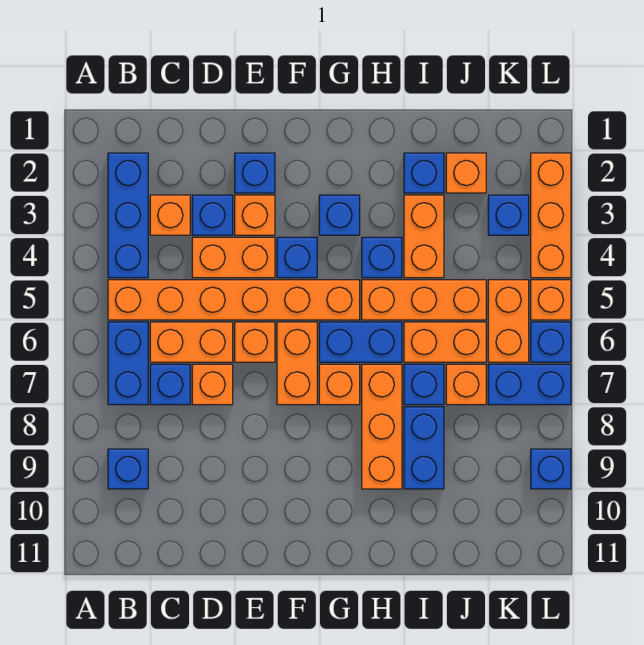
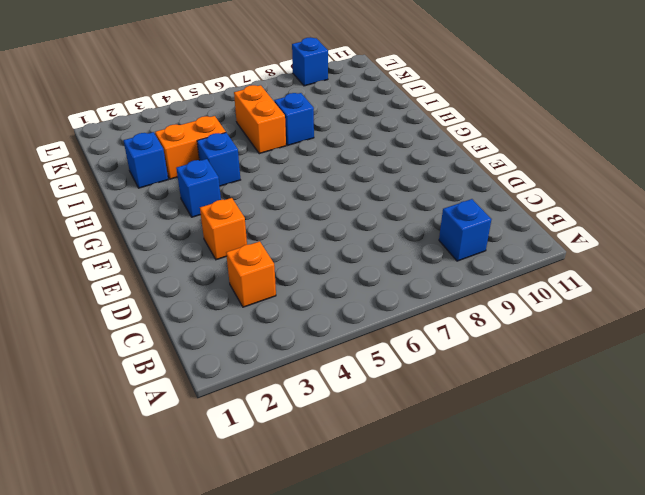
none -> blue 1x3 brick [108,153,148,278]
none -> orange 1x6 brick [108,280,360,320]
none -> blue 1x2 brick [108,322,148,405]
none -> orange 1x2 brick [150,322,233,362]

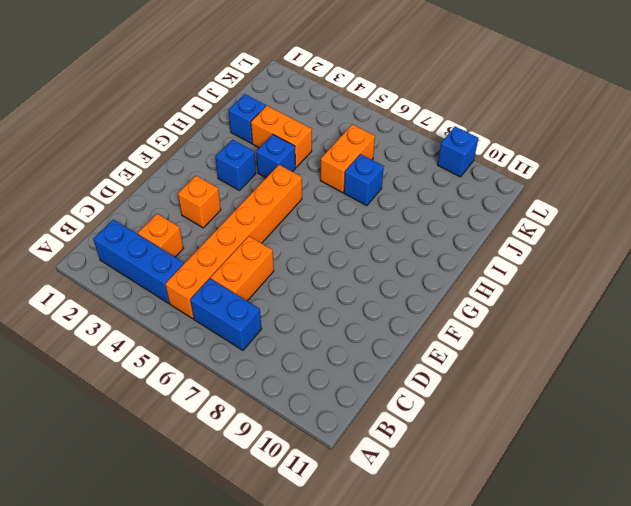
none -> blue 1x1 brick [108,449,148,489]
none -> blue 1x1 brick [150,364,190,405]
none -> blue 1x1 brick [192,195,233,235]
none -> orange 1x2 brick [192,237,275,278]

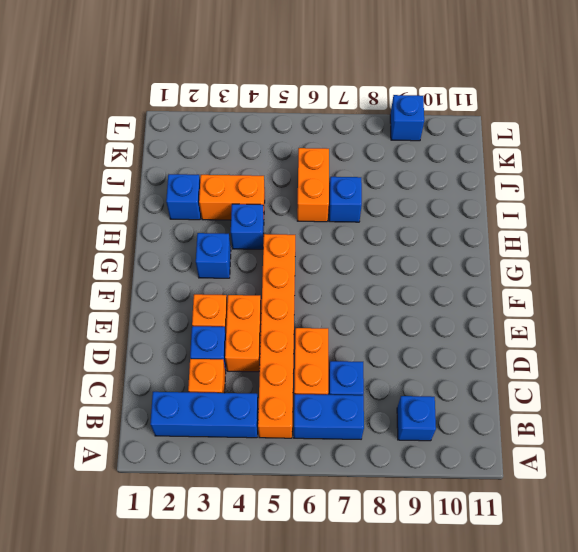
none -> orange 1x1 brick [192,364,233,405]
none -> blue 1x1 brick [235,153,275,193]
none -> orange 1x1 brick [235,322,275,362]
none -> blue 1x1 brick [277,237,317,278]

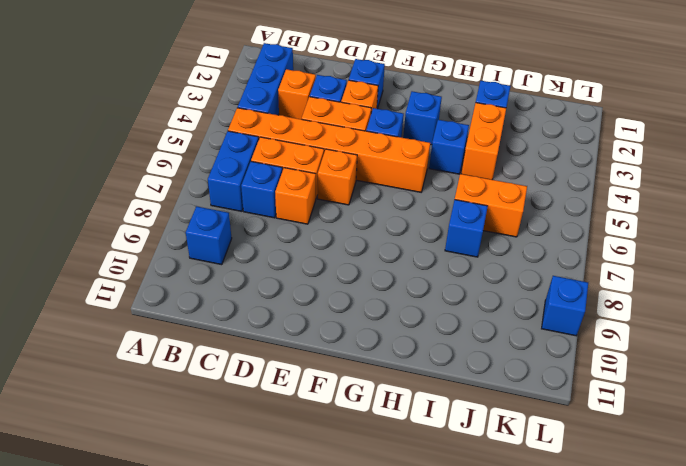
none -> orange 1x2 brick [277,322,317,405]
none -> blue 1x2 brick [319,322,402,362]
none -> orange 1x1 brick [319,364,360,405]
none -> orange 1x3 brick [362,280,486,320]

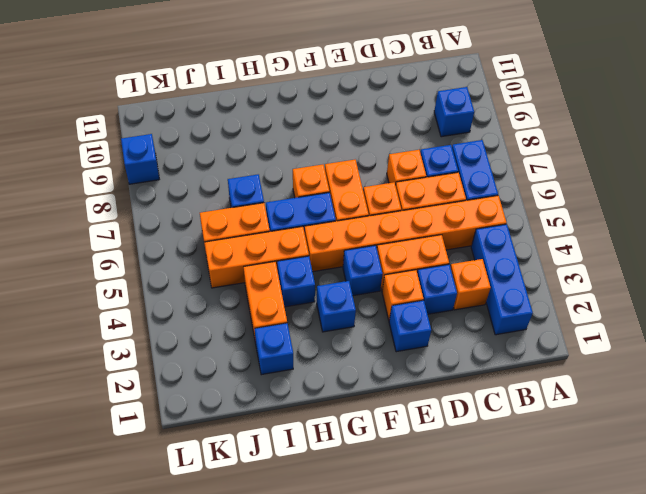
none -> orange 1x3 brick [362,364,402,489]
none -> blue 1x2 brick [404,407,444,489]
none -> orange 1x1 brick [446,153,486,193]
none -> orange 1x1 brick [446,364,486,405]

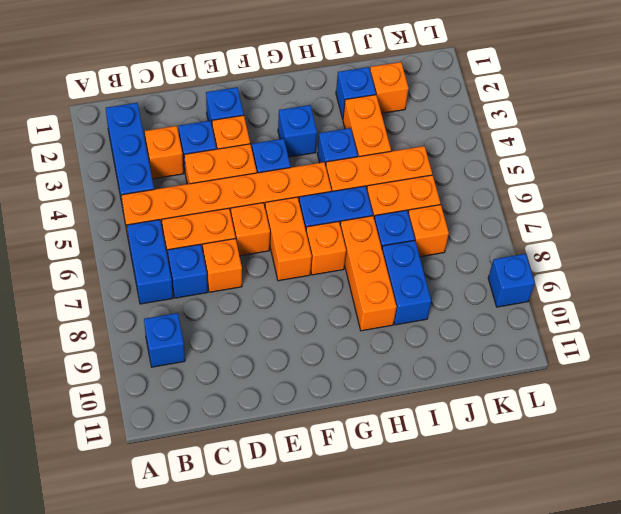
none -> blue 1x1 brick [488,195,529,235]
none -> orange 1x2 brick [488,280,529,362]
none -> blue 1x2 brick [488,364,571,405]
none -> orange 1x3 brick [531,153,571,278]

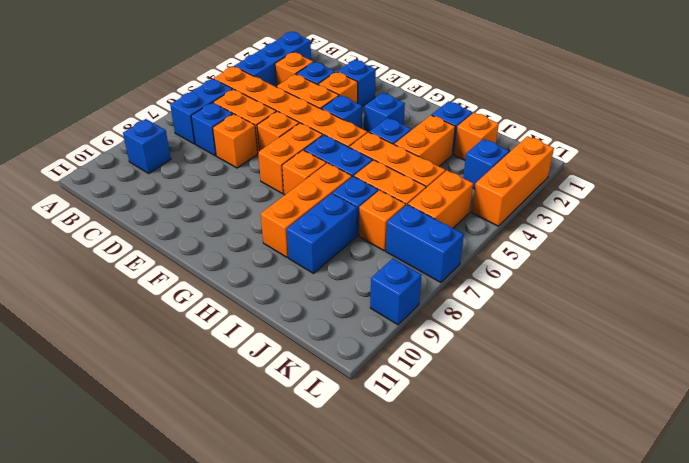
none -> orange 1x1 brick [531,280,571,320]
none -> blue 1x1 brick [531,322,571,362]

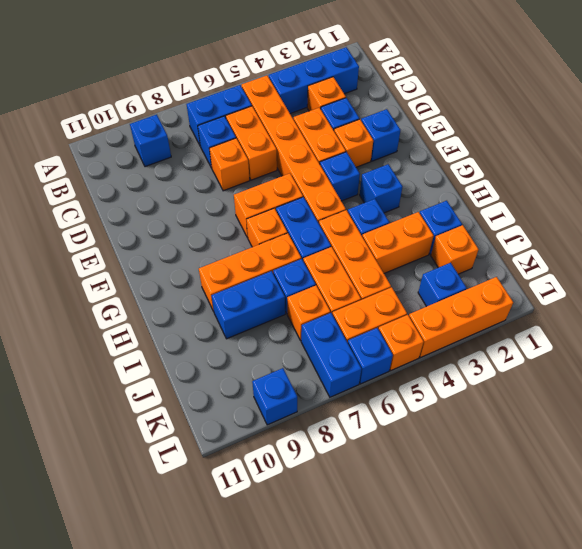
none -> orange 1x1 brick [235,322,275,362]

